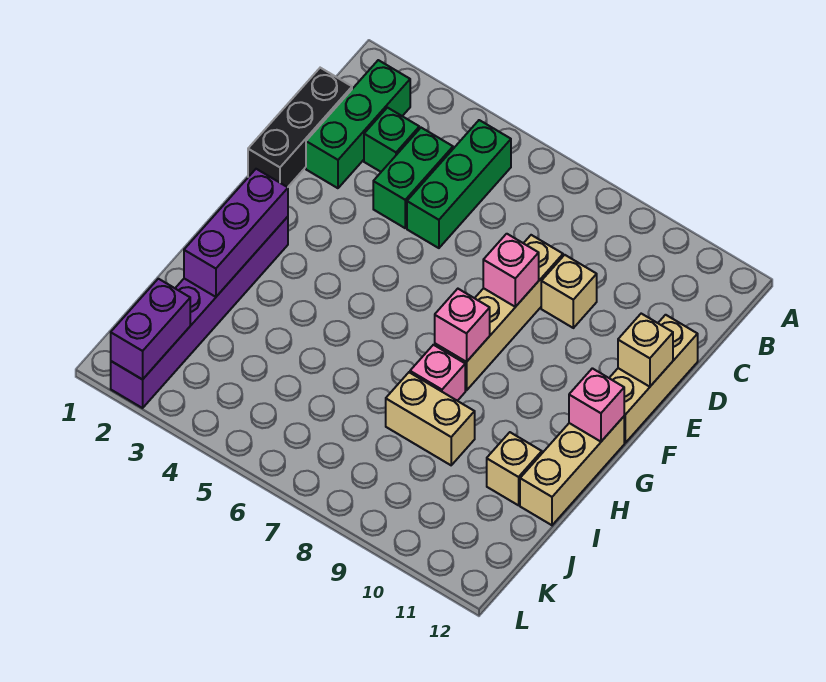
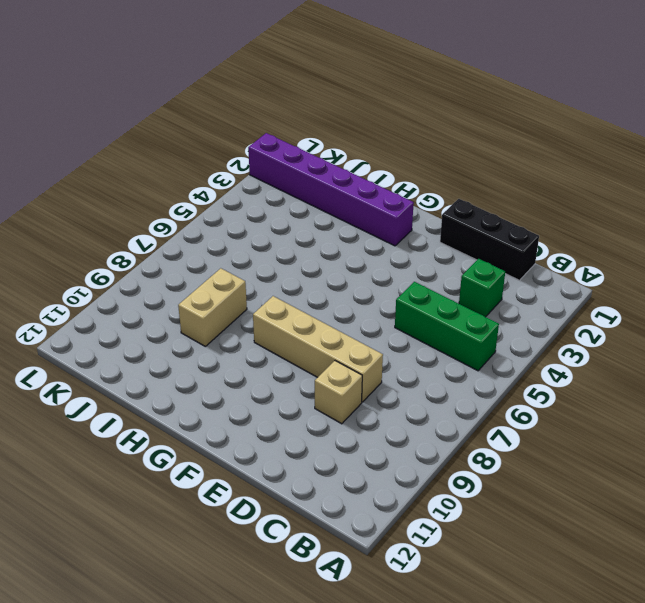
none -> green 1x3 brick [306,60,410,188]
none -> green 1x2 brick [373,128,453,228]
none -> tan 1x3 brick [610,315,698,443]

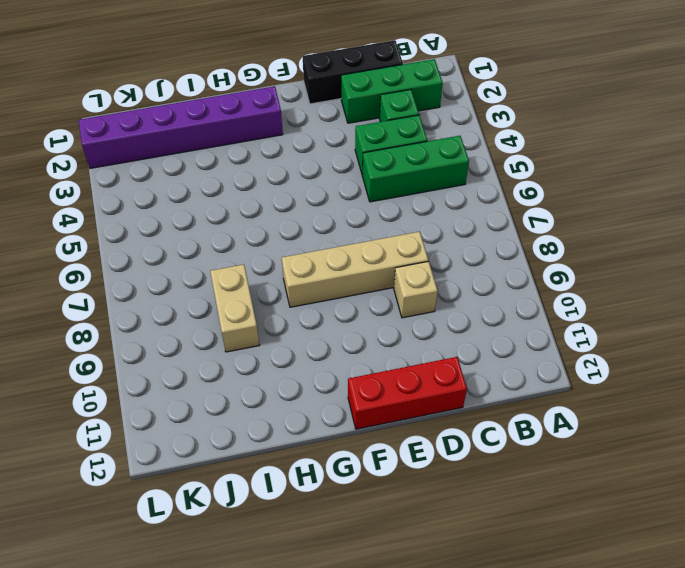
red 1x3 brick [348,357,467,429] -> tan 1x3 brick [610,315,698,443]
none -> tan 1x3 brick [520,417,624,525]
none -> pink 1x1 brick [410,345,465,401]
none -> tan 1x1 brick [487,432,542,505]

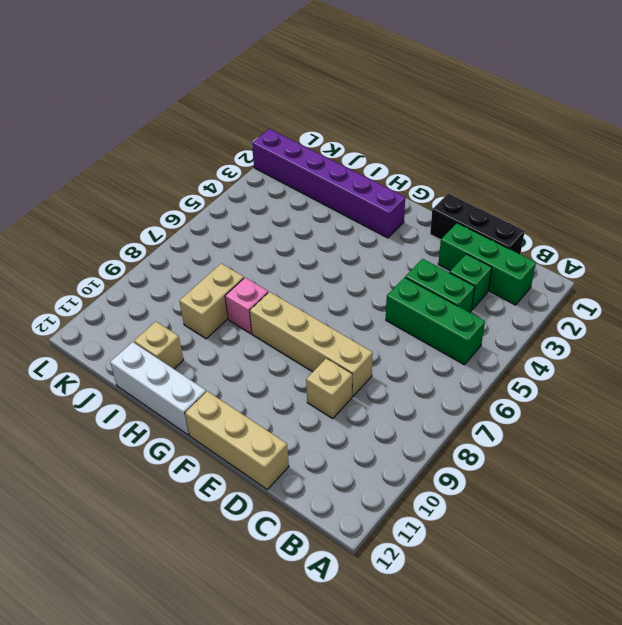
white 1x3 brick [110,342,206,435] -> tan 1x3 brick [520,417,624,525]
none -> pink 1x1 brick [483,234,539,307]
none -> tan 1x1 brick [618,314,673,387]
none -> purple 1x3 brick [184,169,288,297]

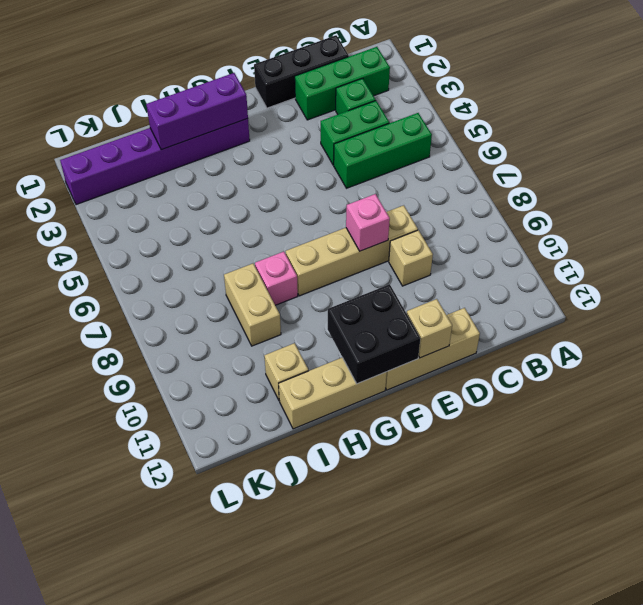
black 2x2 brick [328,284,420,384] -> pink 1x1 brick [569,368,624,442]
none -> pink 1x1 brick [435,289,490,362]
none -> purple 1x2 brick [111,279,190,380]

